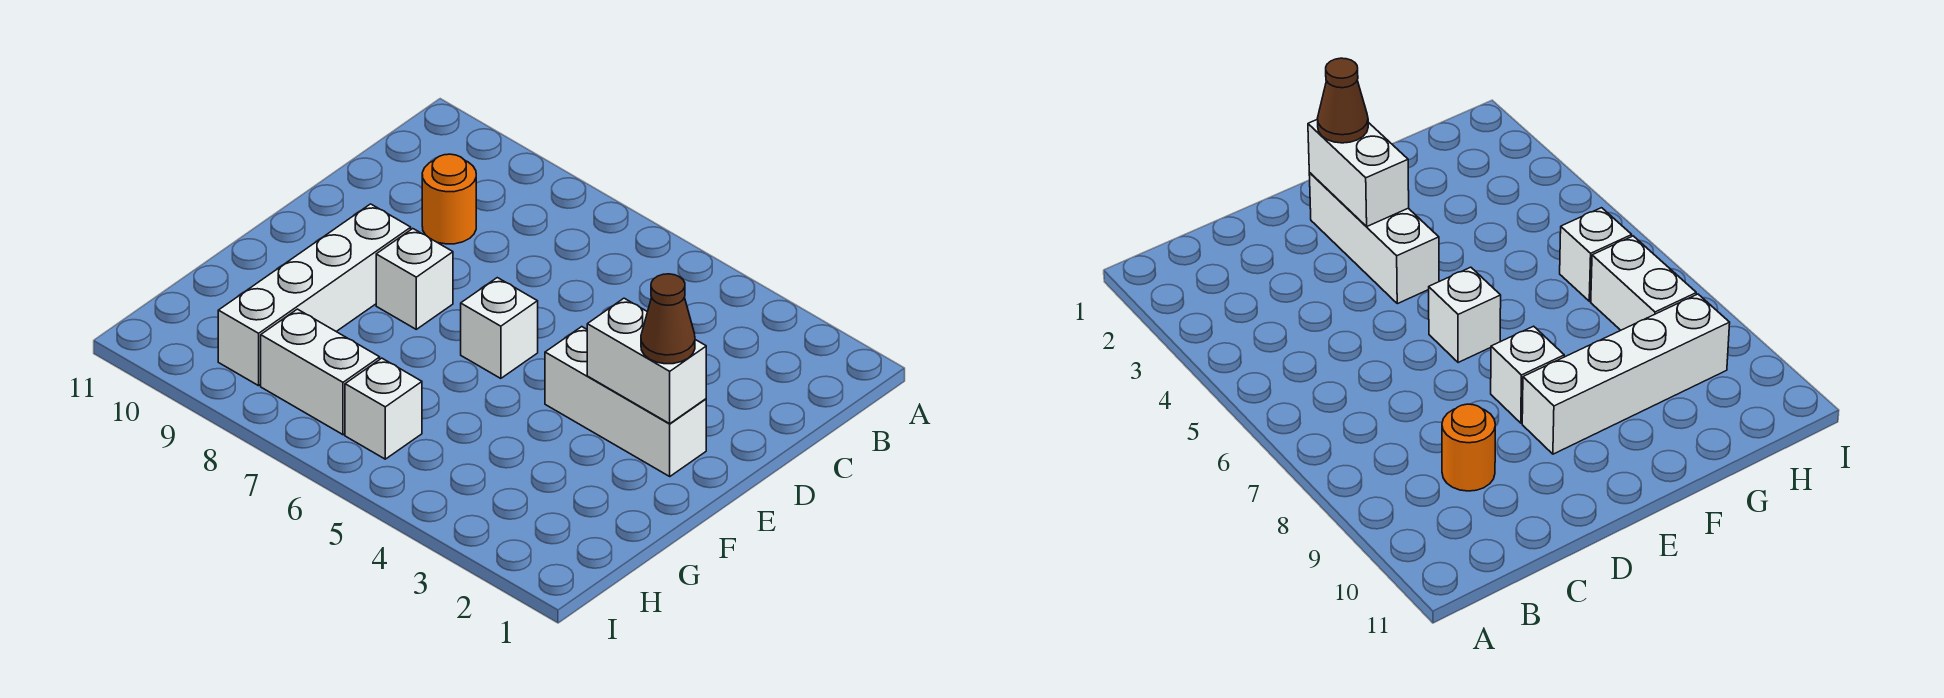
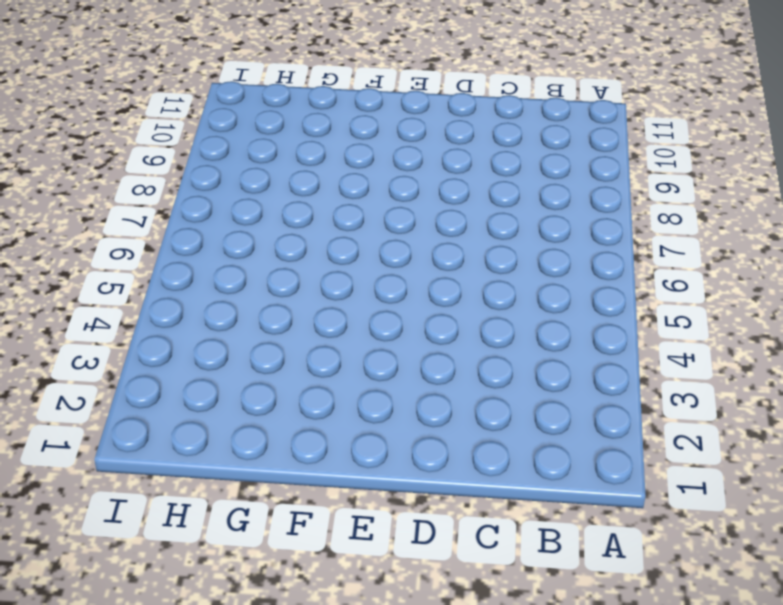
none -> orange 1x1 round brick [422,154,476,244]
none -> white 1x3 brick [545,327,706,476]

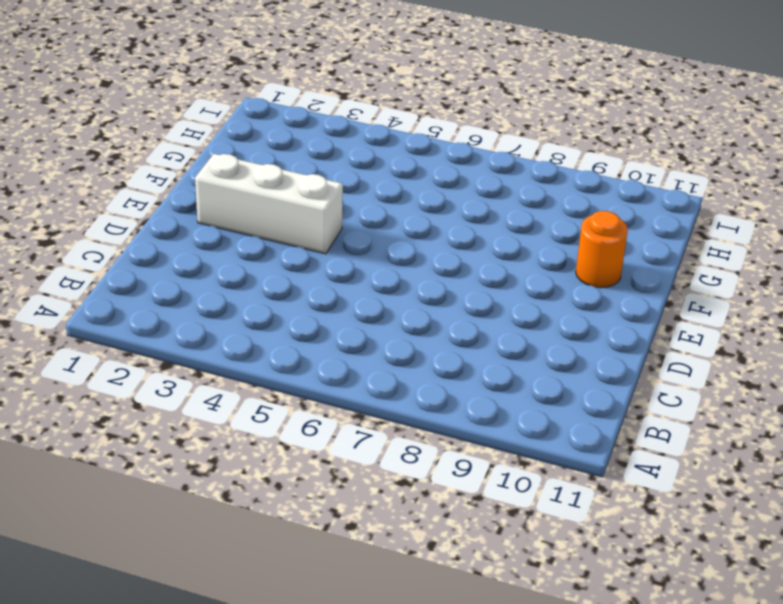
orange 1x1 round brick [576,211,628,288] -> orange 1x1 round brick moved to [422,154,476,244]
none -> white 1x1 brick [461,278,538,378]
none -> white 1x1 brick [376,229,453,329]

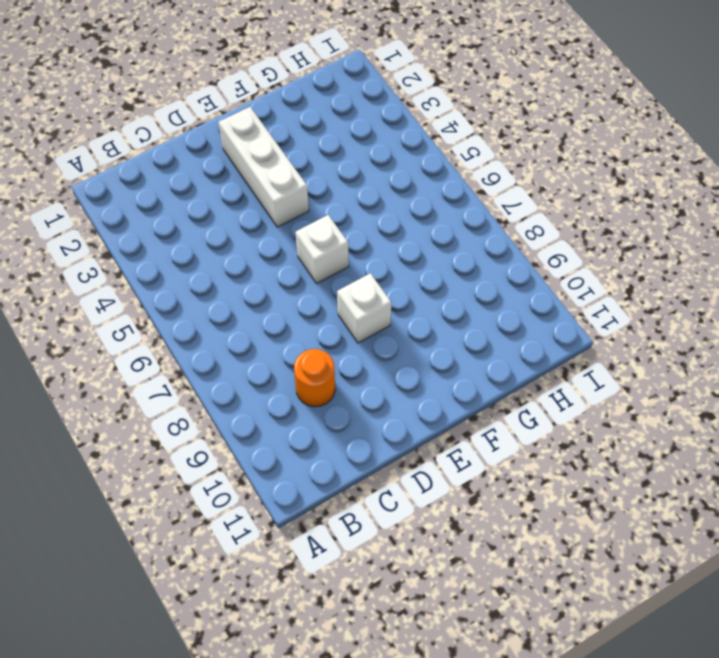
none -> white 1x4 brick [218,204,411,386]
none -> white 1x1 brick [345,358,422,459]

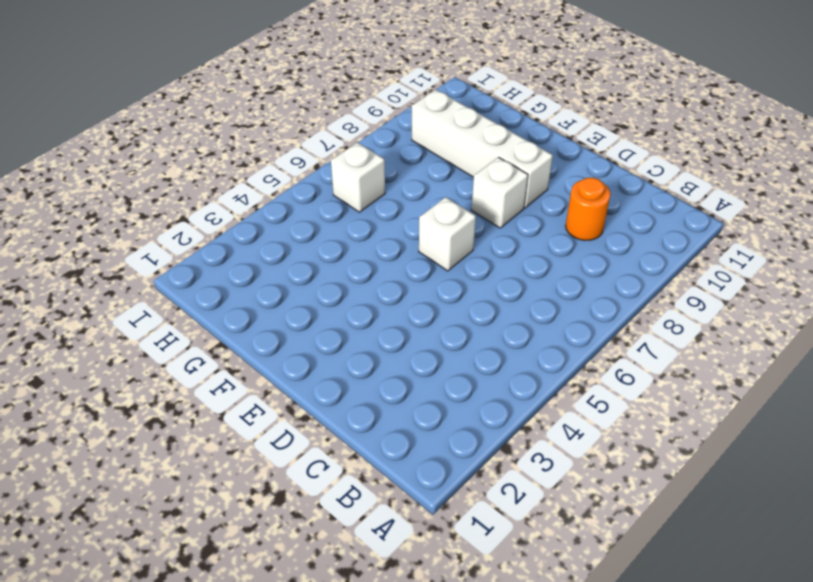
none -> white 1x3 brick [545,327,706,476]
none -> white 1x2 brick [261,309,380,435]

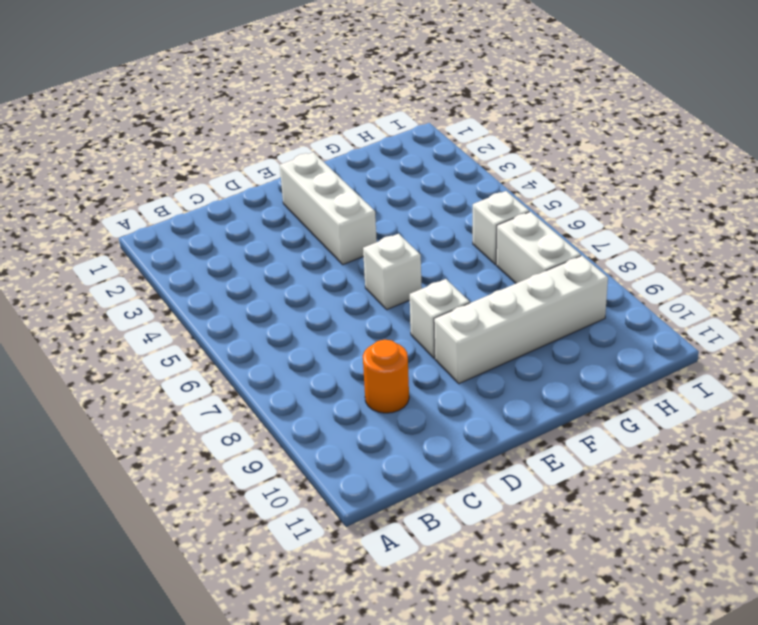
none -> white 1x2 brick [587,298,706,424]
none -> brown 1x1 cone [641,274,695,364]

